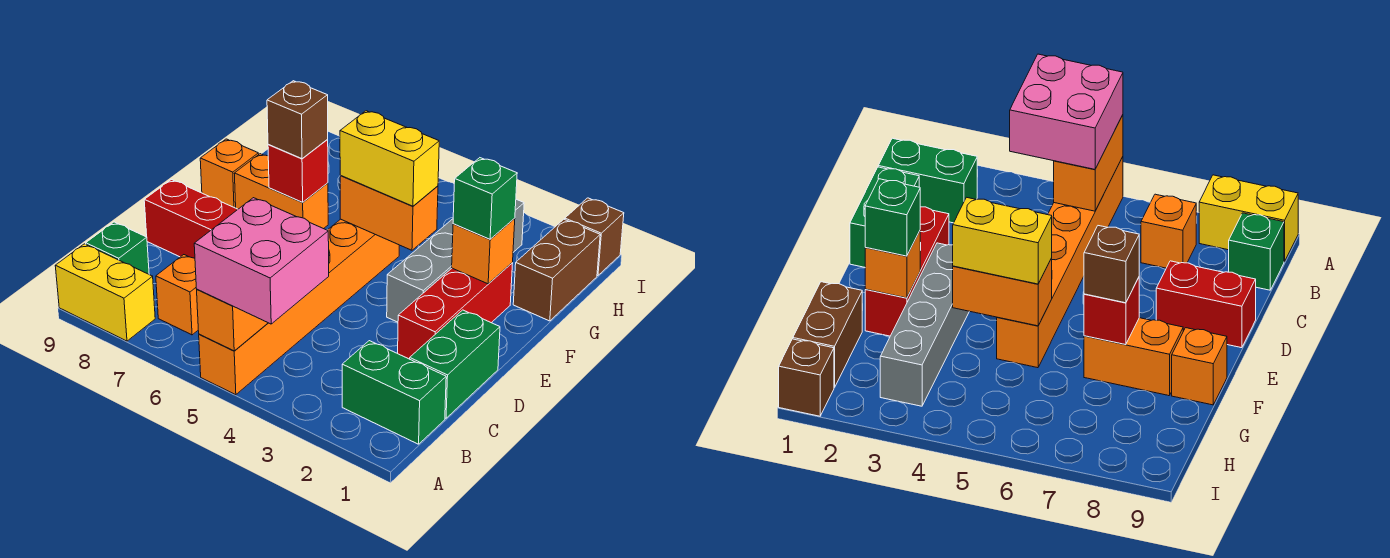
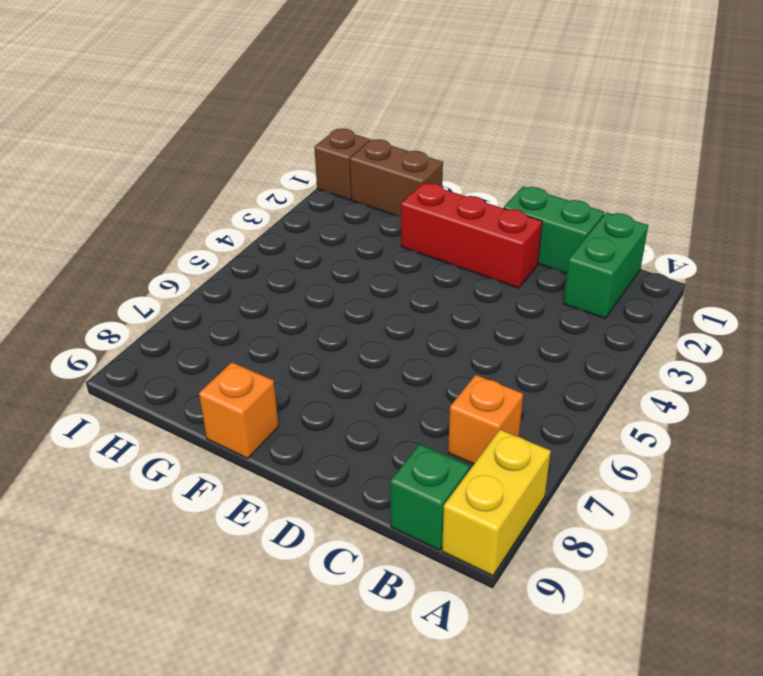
none -> orange 1x6 brick [199,219,399,395]
none -> red 1x2 brick [144,180,238,258]
none -> grey 1x4 brick [387,199,524,322]

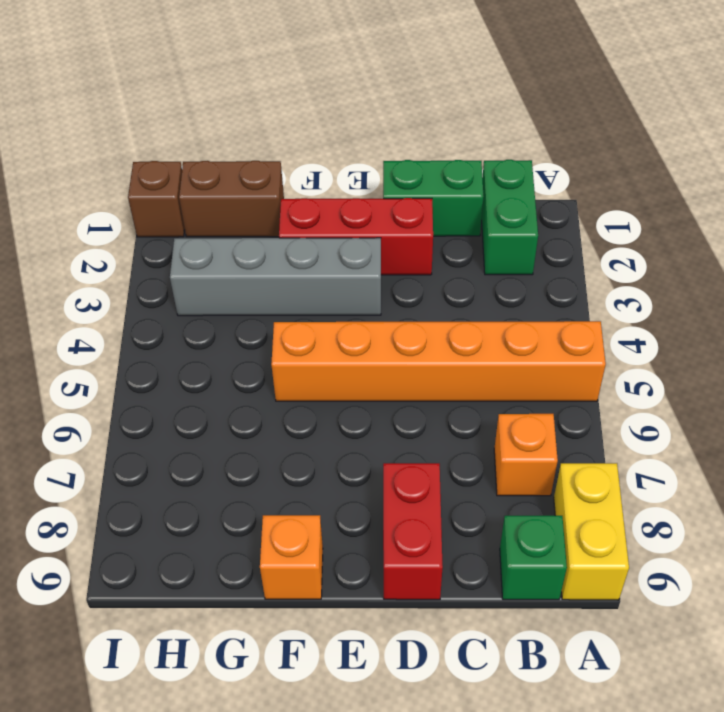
none -> orange 1x2 brick [234,154,328,229]
none -> orange 1x2 brick [197,289,268,351]
none -> orange 1x1 brick [452,218,515,284]

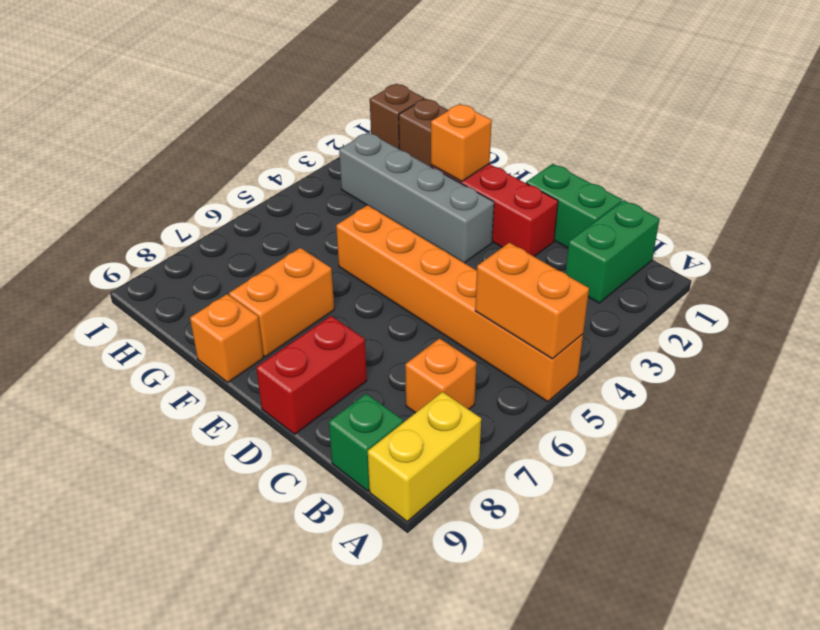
none -> orange 1x2 brick [340,175,438,250]
none -> red 1x1 brick [268,139,328,202]
none -> pink 2x2 brick [194,198,329,324]

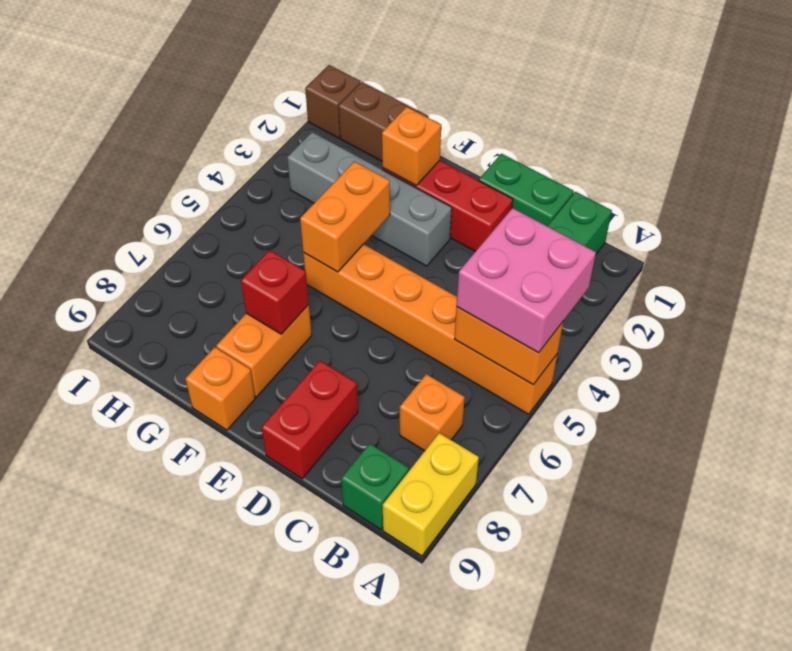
none -> green 1x1 brick [453,158,517,239]
none -> yellow 1x2 brick [340,111,439,206]
none -> brown 1x1 brick [267,81,328,159]

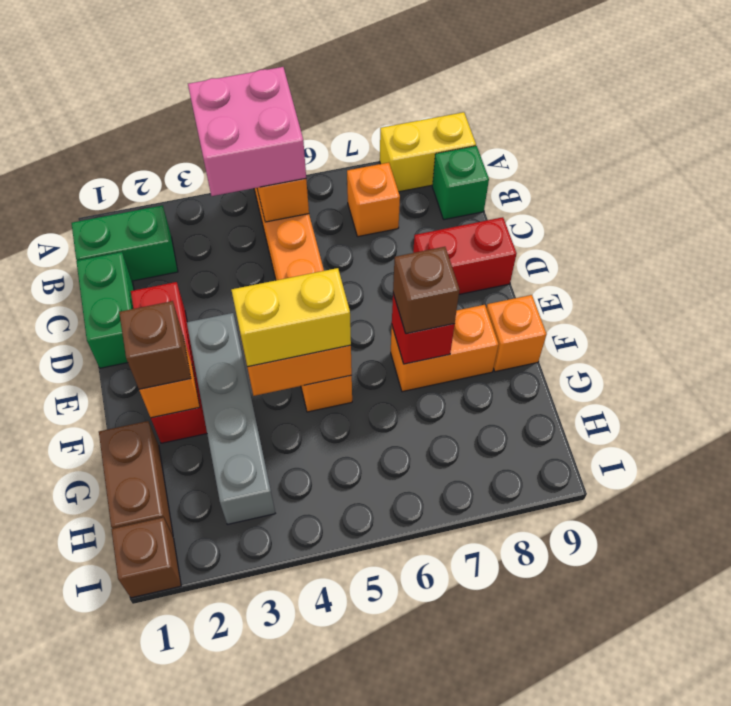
brown 1x1 brick [119,301,191,389] -> green 1x1 brick [453,158,517,239]

